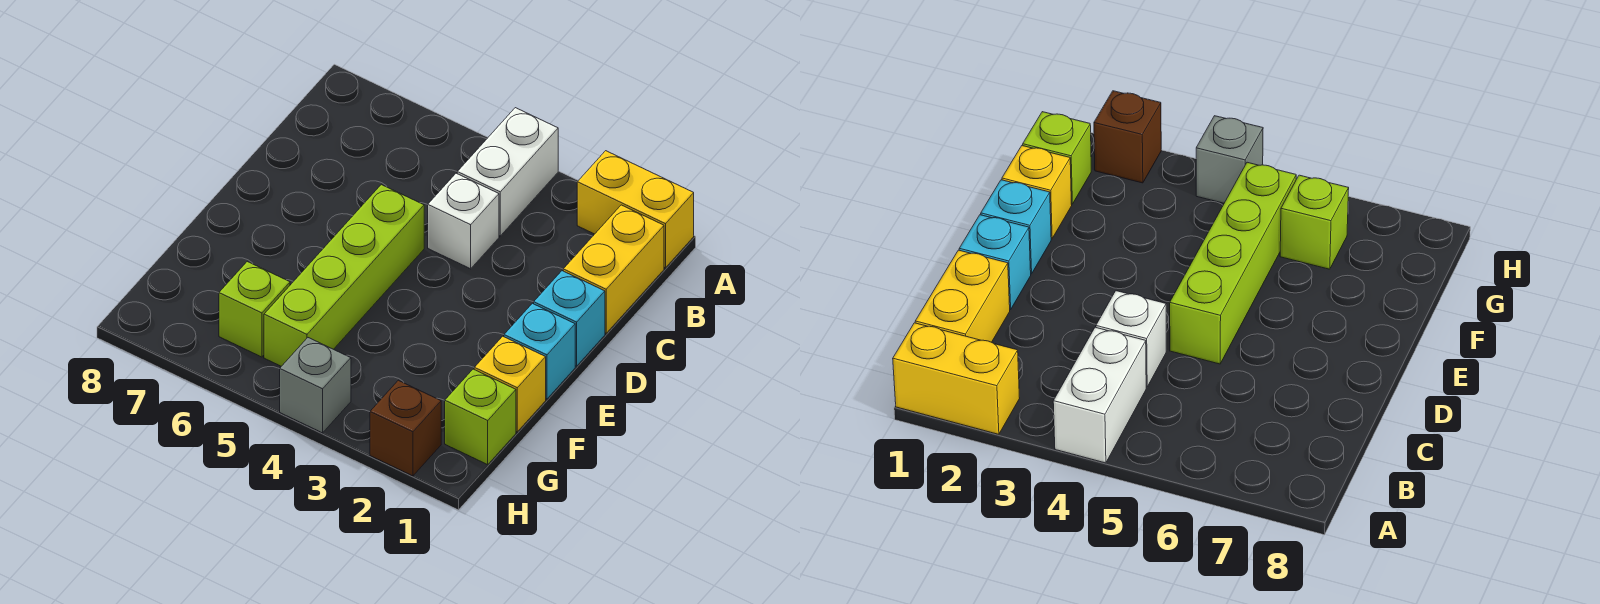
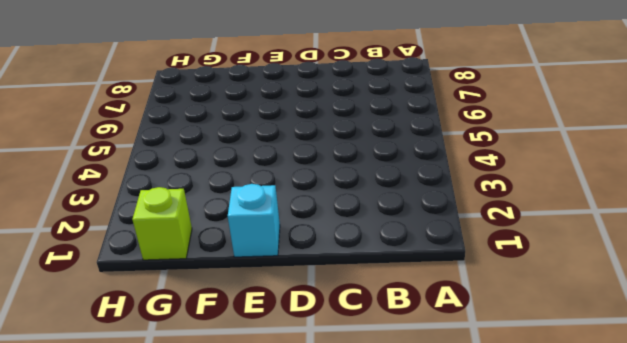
none -> yellow 1x2 brick [577,151,694,268]
none -> white 1x2 brick [457,108,558,236]
none -> yellow 1x2 brick [563,205,664,333]

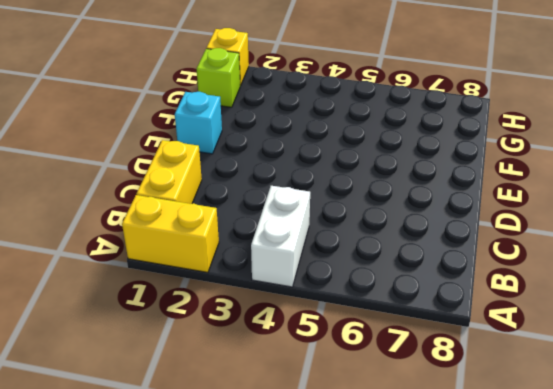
yellow 1x1 brick [207,28,249,86] -> yellow 1x1 brick moved to [474,336,546,432]
none -> white 1x1 brick [428,173,499,269]
none -> cyan 1x1 brick [534,271,605,366]
none -> lime 1x4 brick [264,185,424,366]

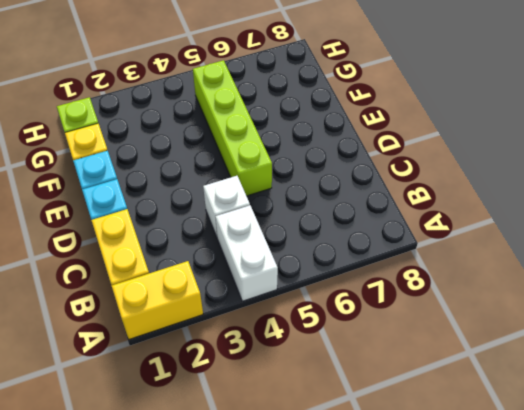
none -> lime 1x1 brick [219,262,290,357]
none -> brown 1x1 brick [370,380,441,476]
none -> grey 1x1 brick [280,338,351,433]

